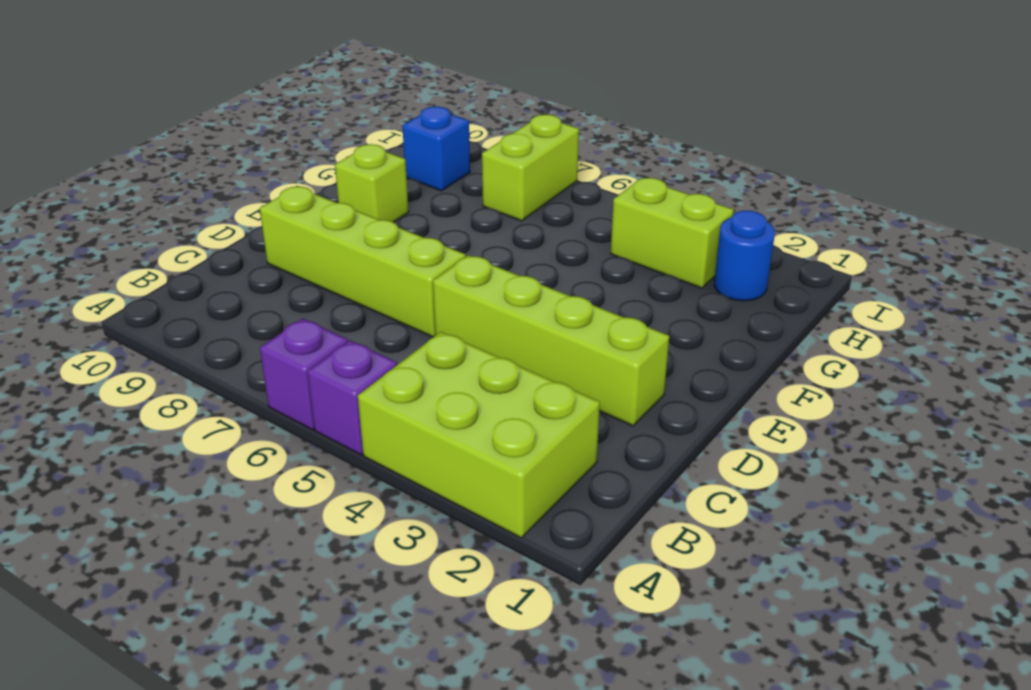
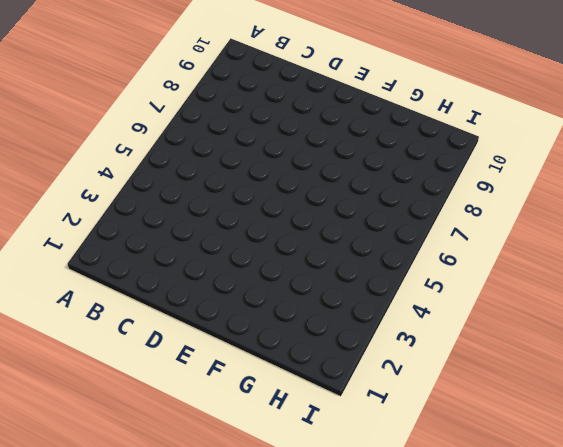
none -> lime 2x3 brick [358,332,600,538]
none -> purple 1x1 brick [308,340,397,455]

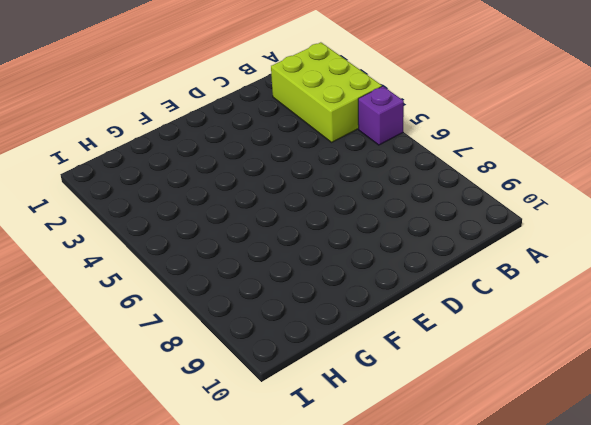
none -> purple 1x1 brick [260,318,348,430]
none -> lime 1x4 brick [433,255,669,426]

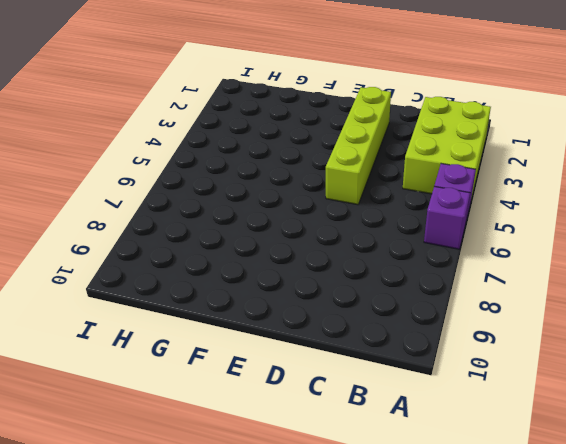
none -> lime 1x4 brick [260,186,466,337]
none -> lime 1x1 brick [335,144,408,222]

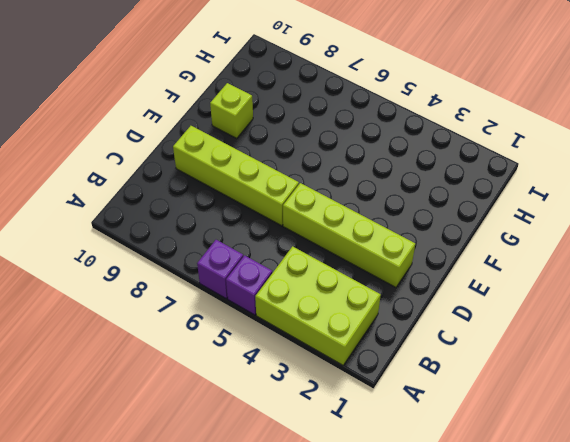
none -> blue 1x1 round brick [714,211,775,301]
none -> lime 1x2 brick [611,178,734,288]

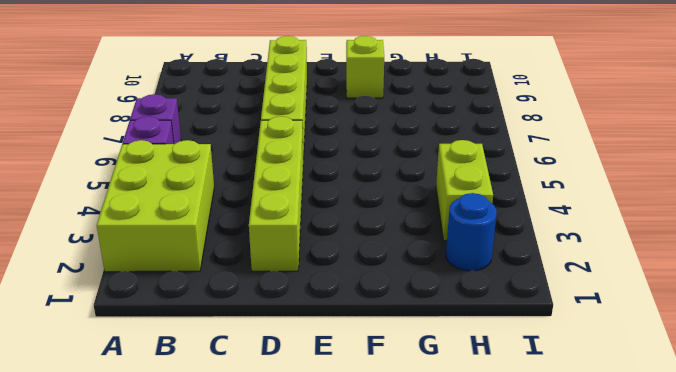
none -> lime 1x2 brick [482,115,579,221]
none -> blue 1x1 brick [402,107,470,191]

